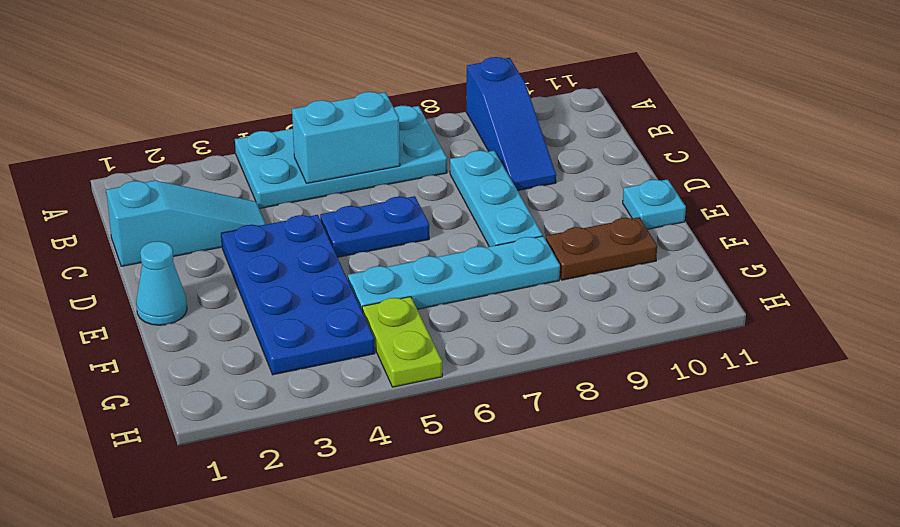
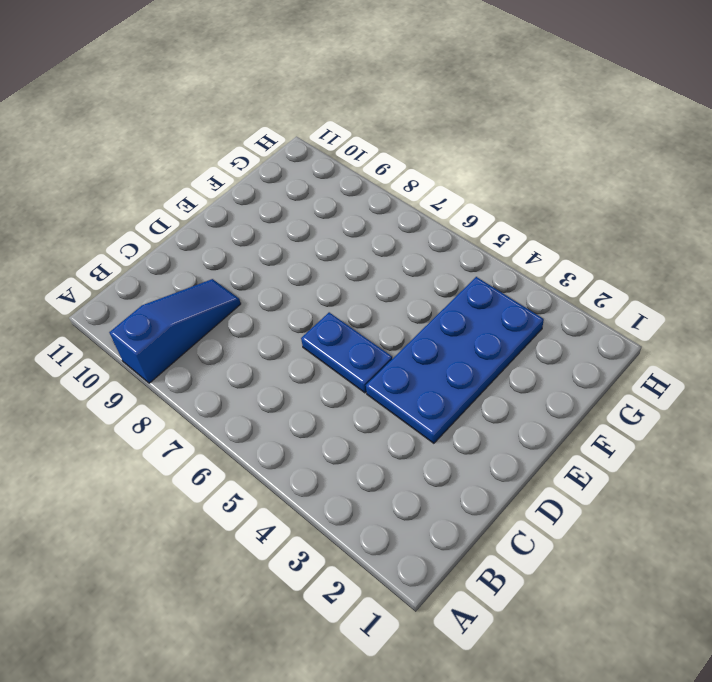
none -> cyan 2x4 plate [235,106,447,209]
none -> cyan 1x3 slope [106,180,266,266]
none -> cyan 1x3 plate [450,151,543,247]

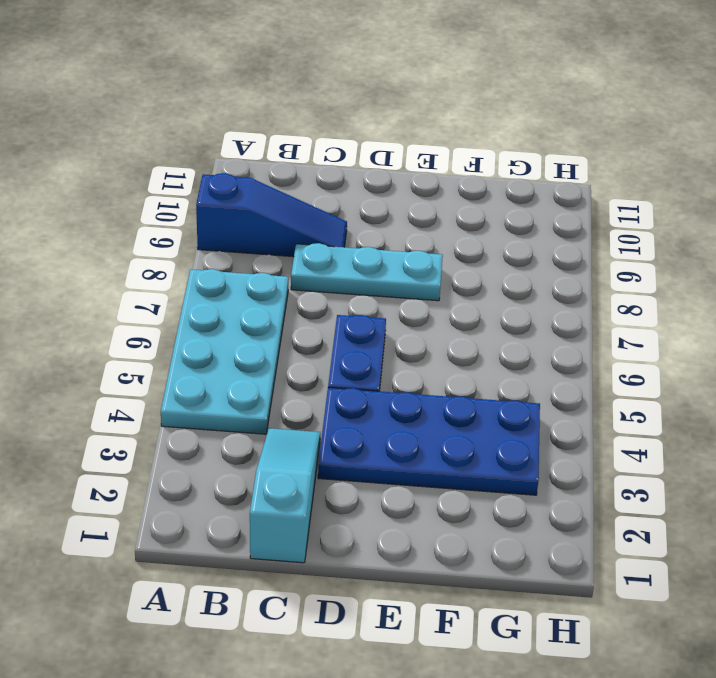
none -> cyan 1x1 cone [136,241,187,325]
none -> cyan 1x1 plate [623,179,686,229]
none -> cyan 1x4 plate [348,236,560,312]

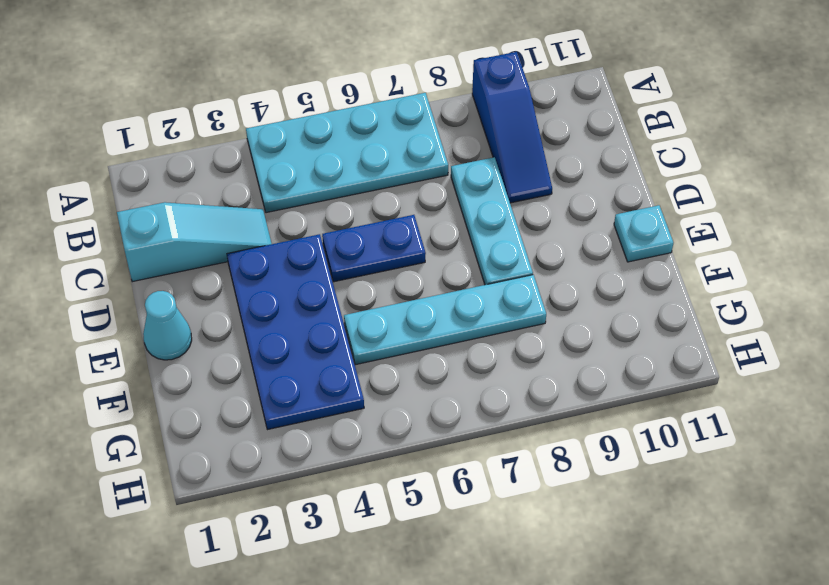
none -> brown 1x2 plate [546,217,657,280]
none -> lime 1x2 plate [362,297,442,387]
none -> cyan 1x2 brick [292,92,400,183]

